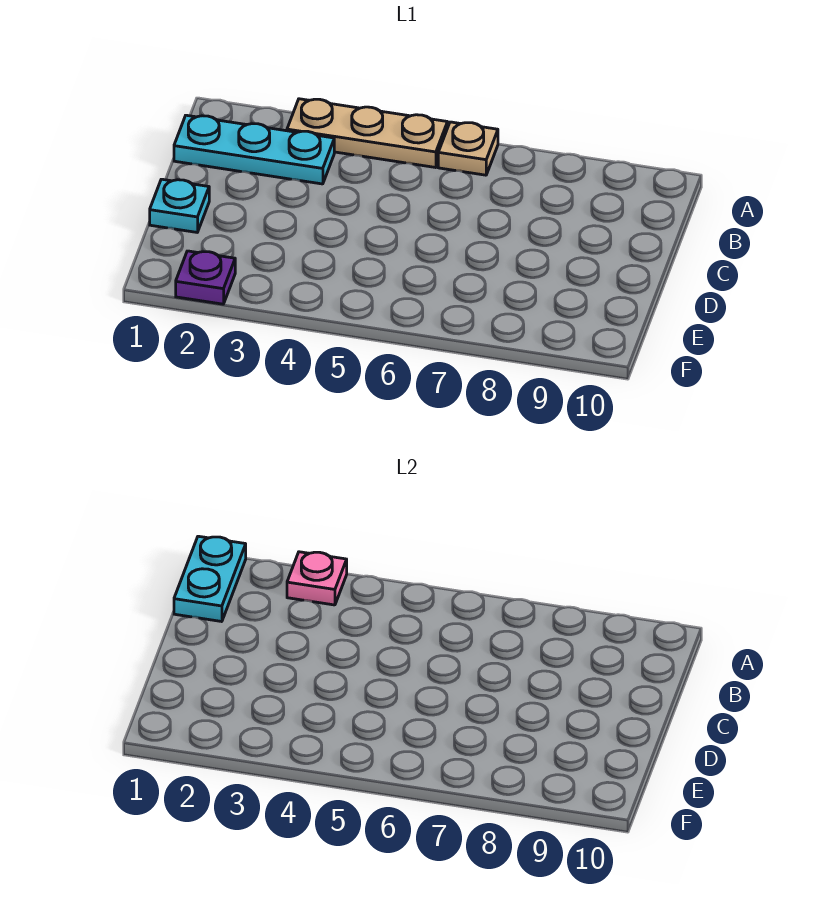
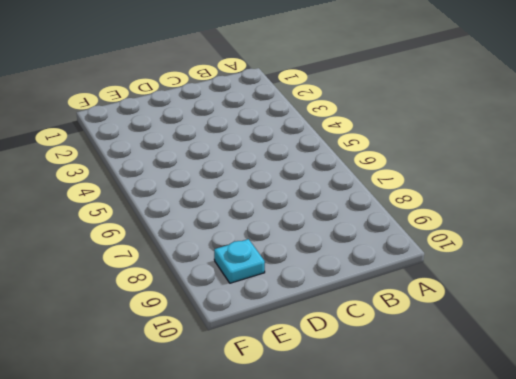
cyan 1x1 plate [214,239,265,283] -> cyan 1x1 plate moved to [150,179,209,232]
none -> tan 1x3 plate [287,99,448,168]
none -> tan 1x1 plate [438,122,498,175]

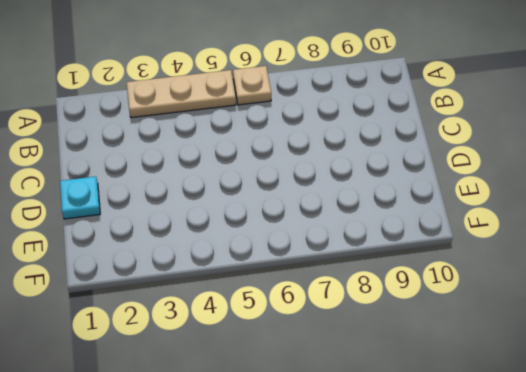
none -> cyan 1x3 plate [174,115,334,184]
none -> purple 1x1 plate [176,251,235,304]

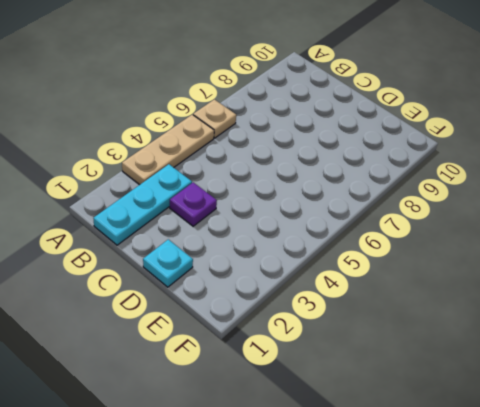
purple 1x1 plate [170,182,217,226] -> purple 1x1 plate moved to [176,251,235,304]
none -> cyan 1x2 plate [174,536,246,622]
none -> pink 1x1 plate [287,552,347,605]

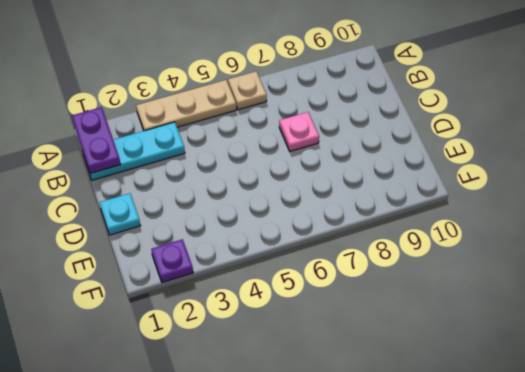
purple 1x2 plate [72,107,120,174] -> cyan 1x2 plate [174,536,246,622]
pink 1x1 plate [279,112,319,151] -> pink 1x1 plate moved to [287,552,347,605]

